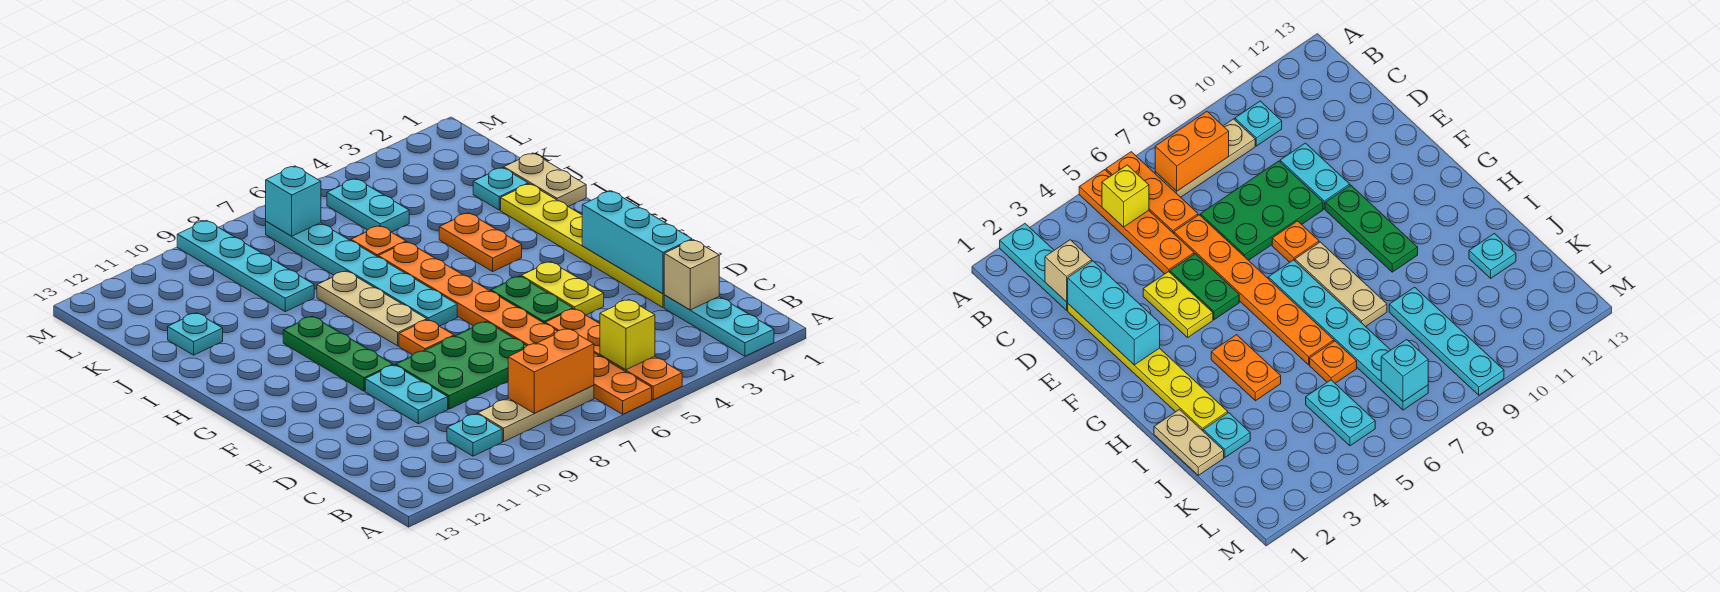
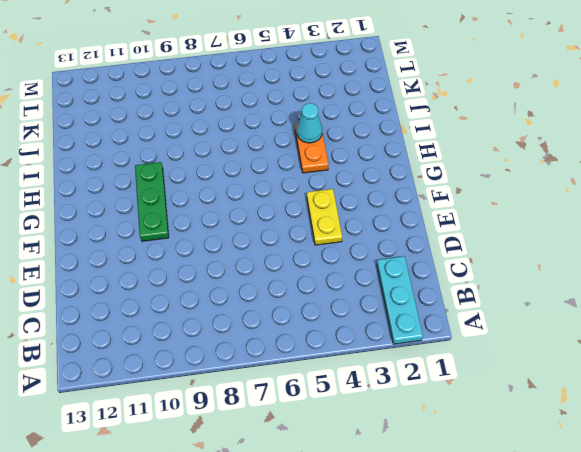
cyan 1x1 cone [297,103,322,143] -> none
none -> orange 1x4 plate [545,309,682,400]
none -> orange 1x3 plate [594,353,652,414]
none -> tan 1x3 plate [478,385,594,442]

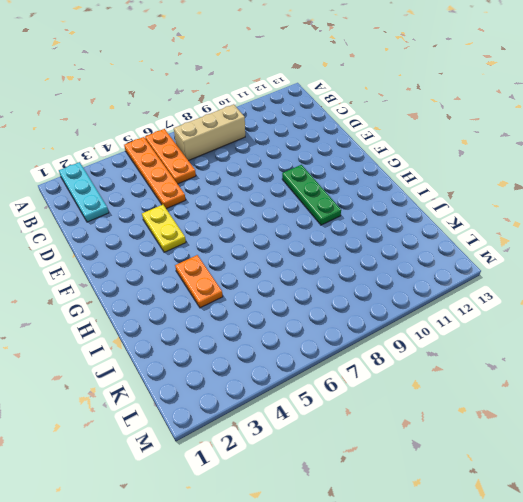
tan 1x3 brick [174,104,245,161] -> tan 1x3 plate [478,385,594,442]
none -> cyan 1x1 plate [447,414,502,456]
none -> yellow 1x6 plate [501,184,664,307]
none -> orange 1x6 plate [378,242,557,345]

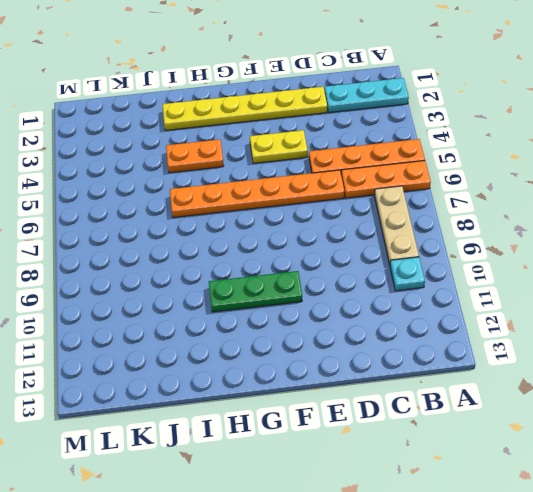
none -> green 2x3 plate [396,322,527,409]
none -> cyan 1x2 plate [365,365,448,424]
none -> green 1x2 plate [491,276,573,323]

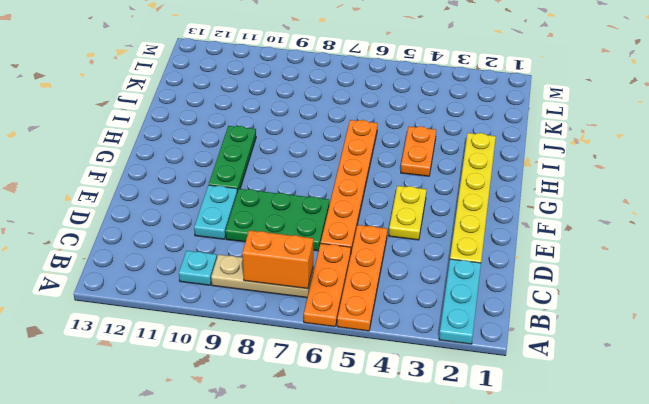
none -> green 1x2 plate [491,276,573,323]
none -> orange 1x1 plate [399,320,454,355]
none -> cyan 1x6 plate [266,221,457,326]

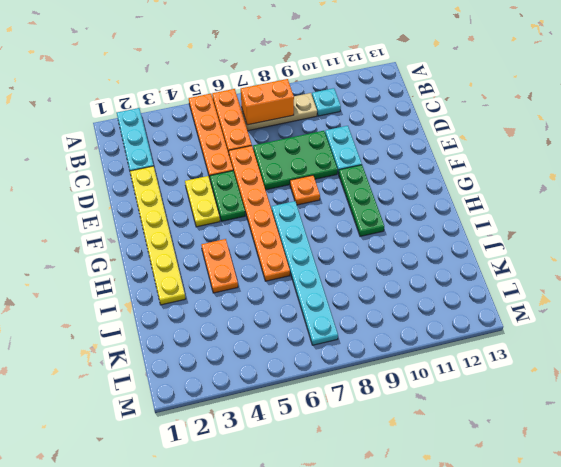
none -> tan 1x3 plate [317,271,427,346]
none -> tan 1x2 plate [504,153,586,207]
none -> cyan 1x1 plate [473,168,528,210]

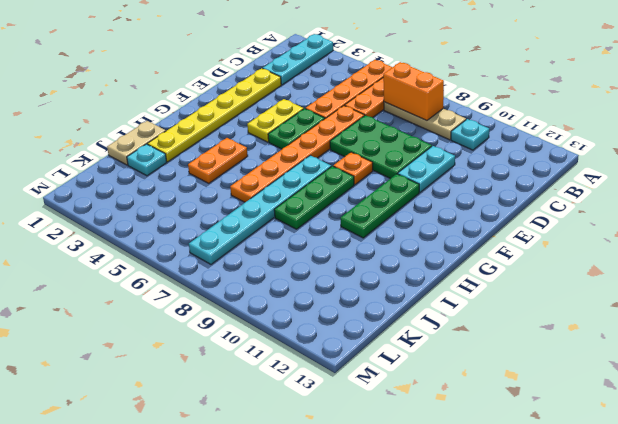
green 1x3 plate [274,166,354,229] -> tan 1x3 plate [317,271,427,346]
none -> orange 1x1 plate [351,226,406,257]
none -> cyan 1x4 plate [177,220,314,312]
none -> cyan 1x1 plate [168,313,223,355]

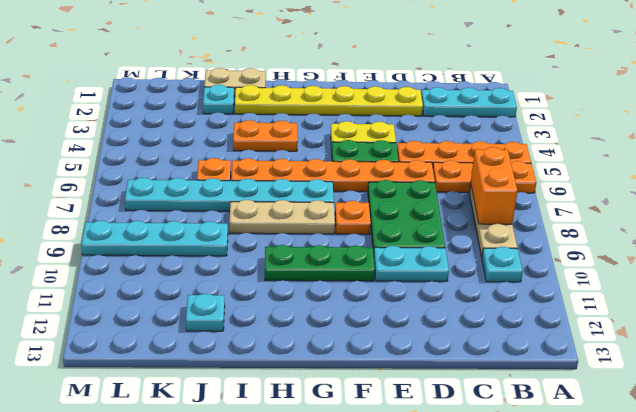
none -> cyan 1x2 plate [327,179,409,232]
none -> yellow 1x1 brick [600,300,655,370]
none -> tan 1x1 brick [664,240,719,310]

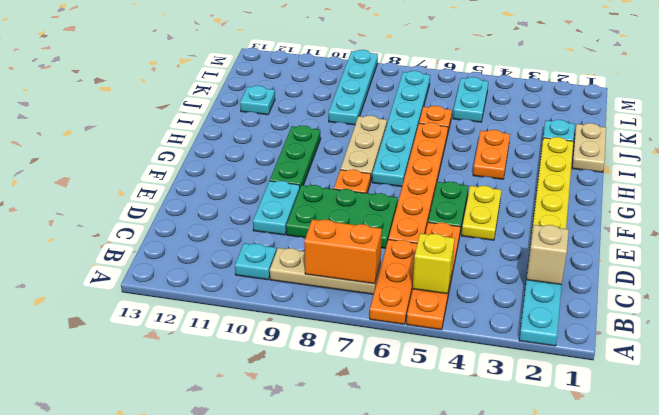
none -> cyan 1x3 brick [582,191,692,294]
none -> cyan 1x1 brick [266,166,321,236]

